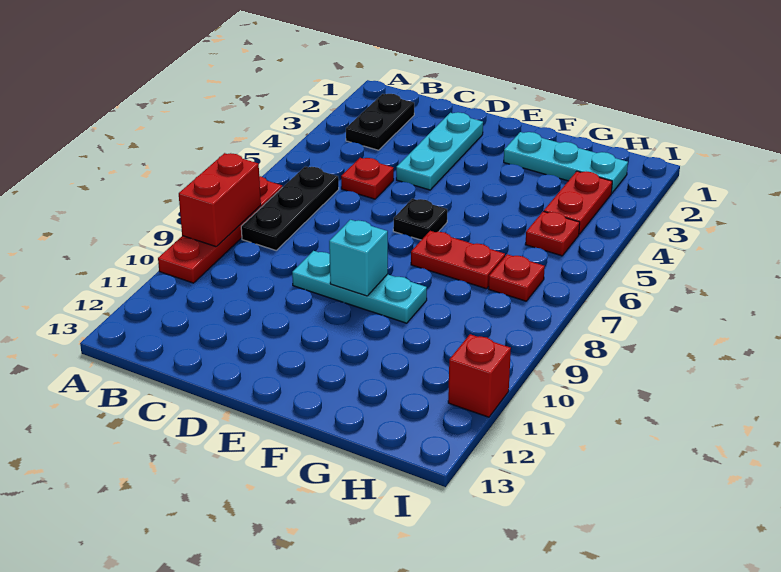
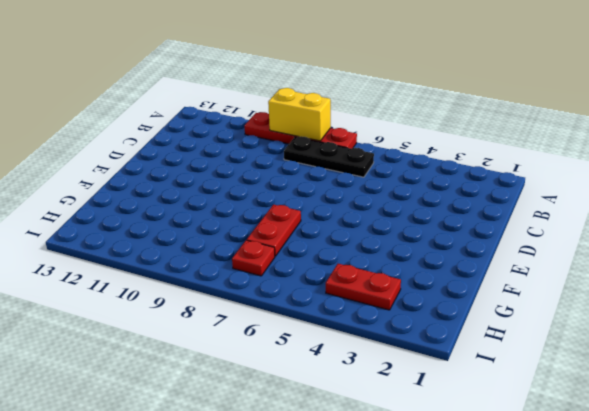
yellow 1x2 brick [268,88,331,141] -> red 1x2 brick [179,153,261,247]
none -> black 1x2 plate [346,94,414,150]
none -> red 1x1 plate [341,158,394,199]
none -> cyan 1x3 plate [396,112,483,190]

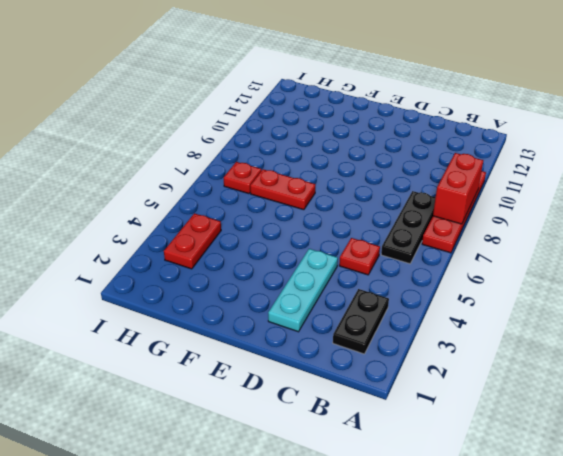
none -> cyan 1x3 plate [292,251,427,323]
none -> black 1x1 plate [393,199,447,240]
none -> cyan 1x3 plate [504,132,628,193]

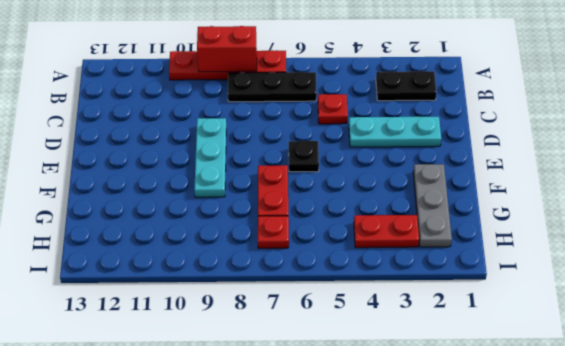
grey 1x3 plate [413,164,452,247] -> cyan 1x3 plate [504,132,628,193]
none -> red 1x1 plate [525,211,580,256]
none -> red 1x1 brick [448,334,511,417]
none -> cyan 1x1 brick [329,220,388,296]

